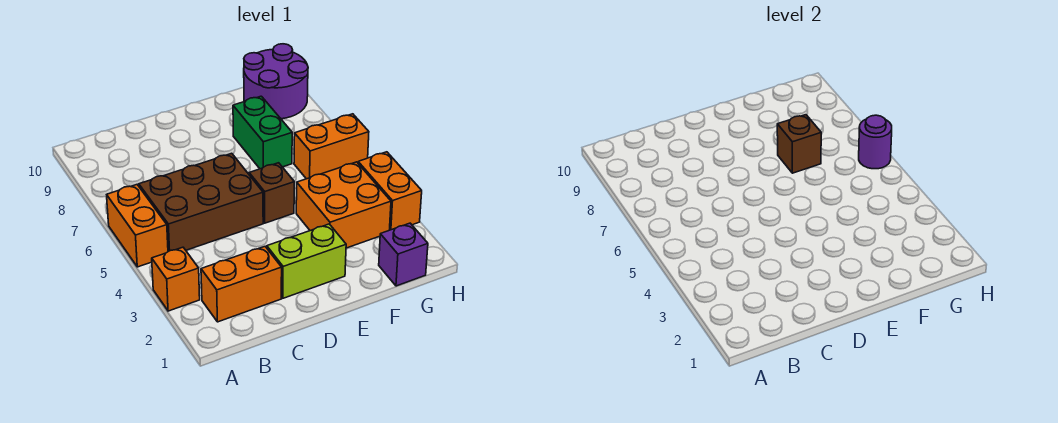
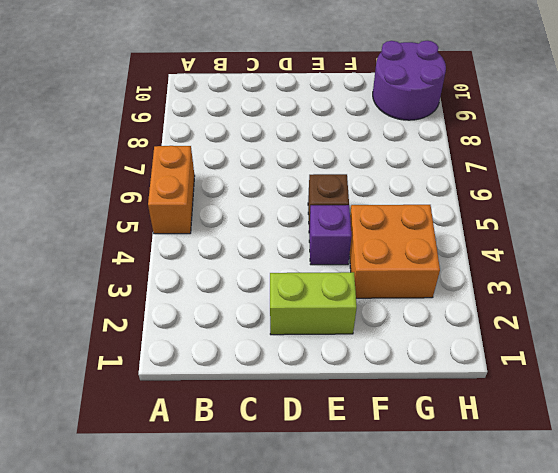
purple 1x1 brick [309,205,351,265] -> purple 1x1 brick moved to [379,223,428,286]
none -> orange 1x1 brick [152,247,200,311]
none -> orange 1x2 brick [201,247,282,322]
none -> brown 2x3 brick [139,153,263,252]

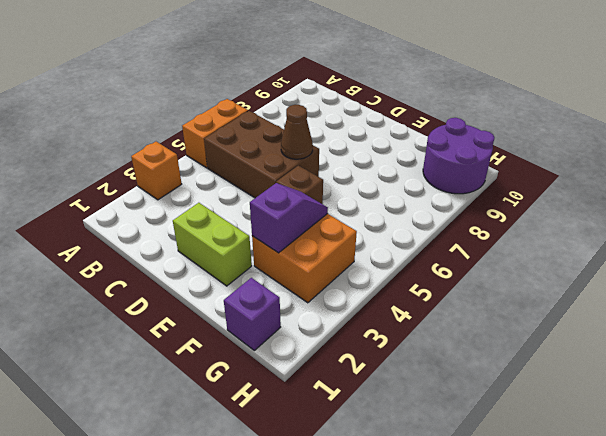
brown 1x1 cone [281,105,313,159] -> none
purple 1x2 slope [250,183,328,253] -> none
none -> orange 1x2 brick [201,247,282,322]
none -> green 1x2 brick [233,96,292,169]
none -> orange 1x2 brick [294,114,369,179]

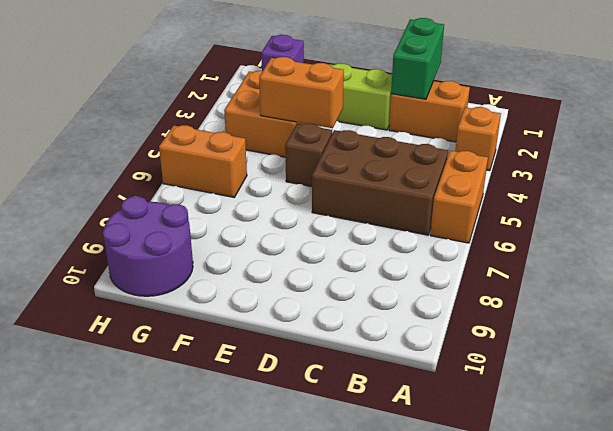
green 1x2 brick [391,18,444,99] -> green 1x2 brick moved to [233,96,292,169]
orange 1x2 brick [259,57,344,128] -> orange 1x2 brick turned to [358,152,422,230]
none -> brown 1x1 brick [777,115,821,173]
none -> purple 1x1 round brick [859,115,892,169]

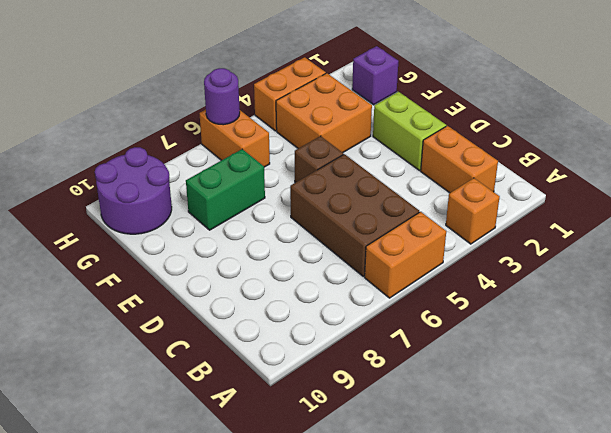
none -> brown 1x1 brick [777,115,821,173]

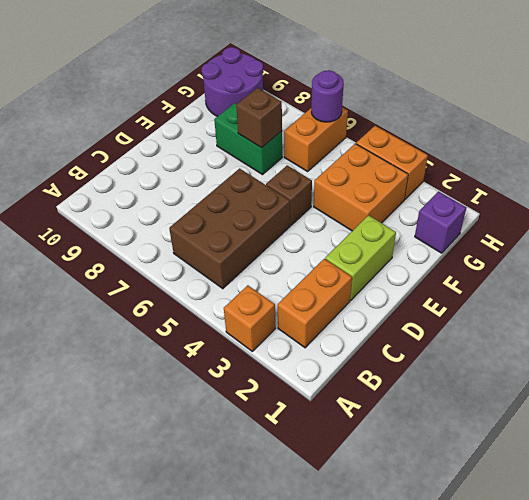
none -> orange 1x2 brick [107,185,168,267]

